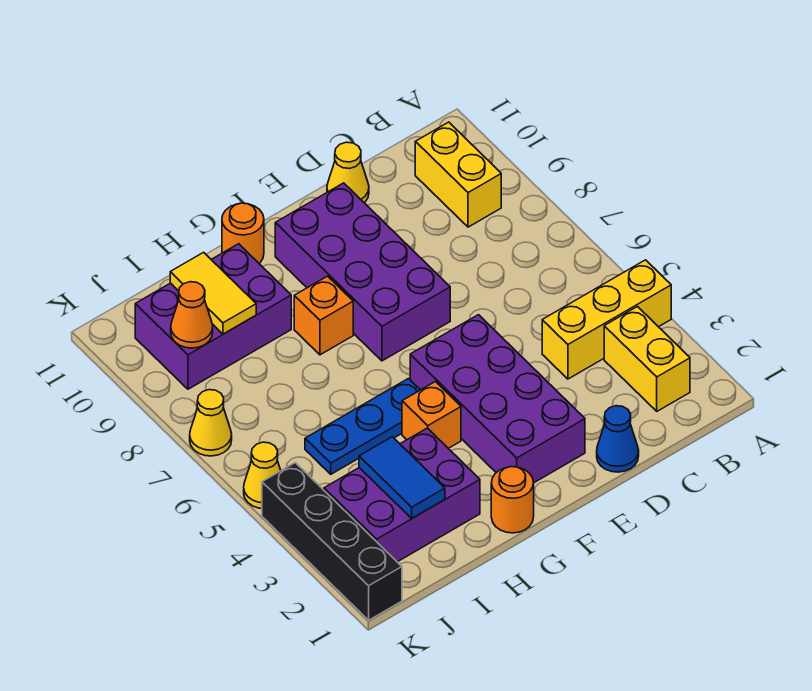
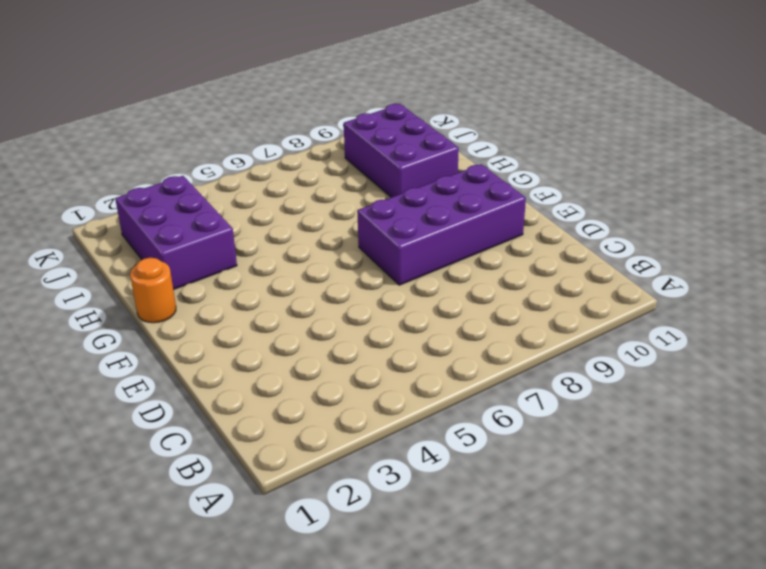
none -> yellow 1x3 brick [542,260,671,379]
none -> yellow 1x2 brick [604,307,690,411]
none -> yellow 1x2 brick [415,122,501,227]

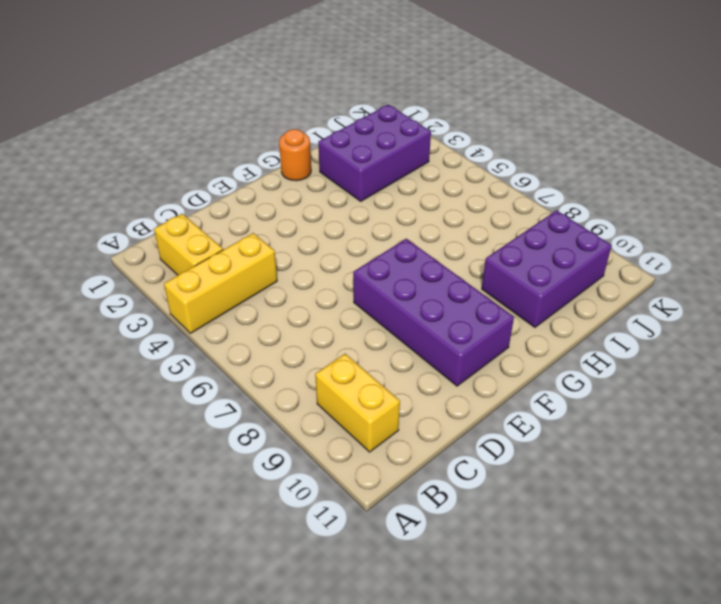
none -> blue 1x1 cone [597,406,639,472]
none -> yellow 1x1 cone [327,142,369,203]
none -> purple 2x4 brick [410,315,585,483]

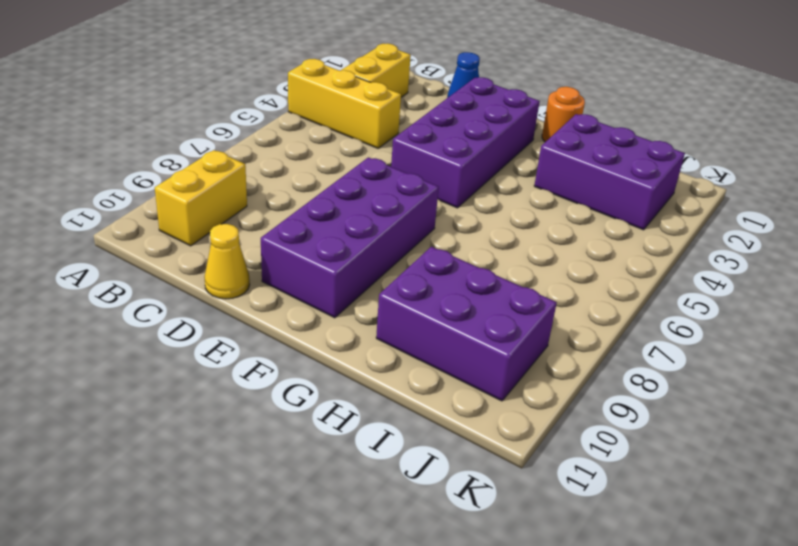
none -> orange 1x1 brick [402,382,461,448]
none -> blue 1x3 plate [305,379,420,474]
none -> orange 1x1 brick [294,276,353,355]

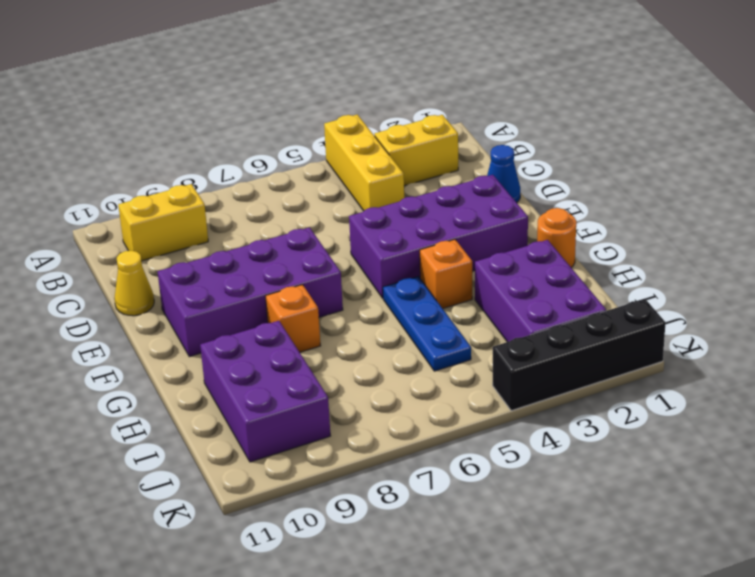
none -> orange 1x1 round brick [222,203,264,263]
none -> yellow 1x1 cone [244,442,281,508]
none -> yellow 1x1 cone [190,390,232,456]

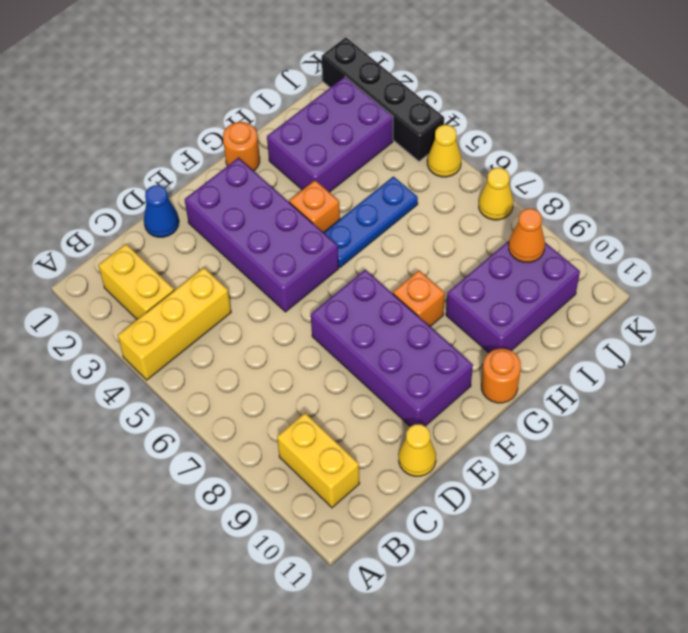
none -> blue 1x2 tile [359,437,445,518]
none -> yellow 1x2 tile [170,252,256,334]

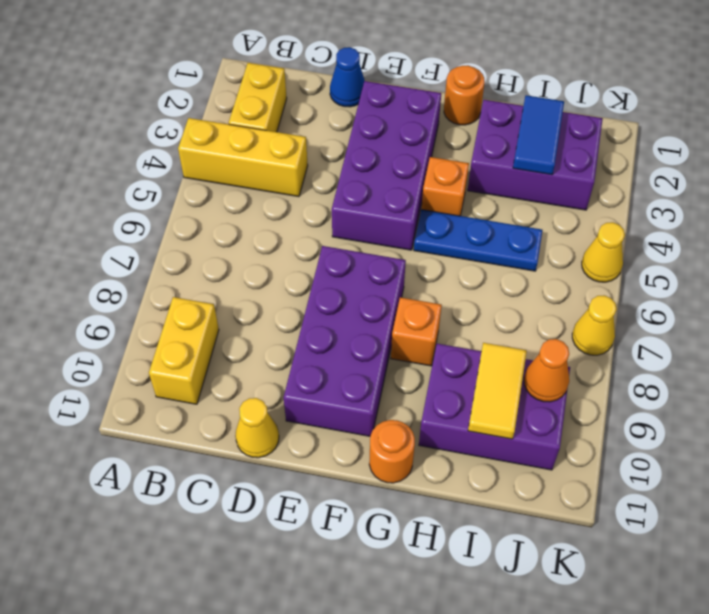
none -> black 1x4 brick [262,463,402,620]

